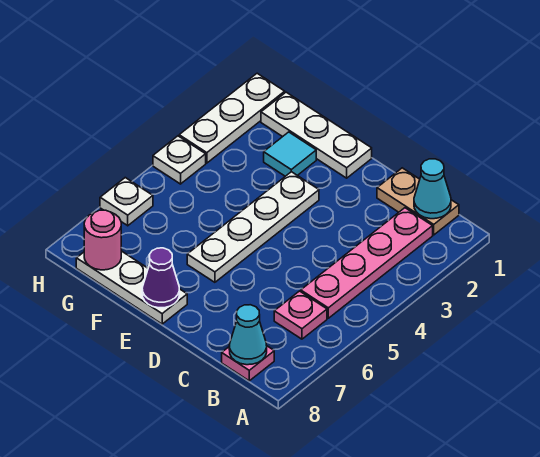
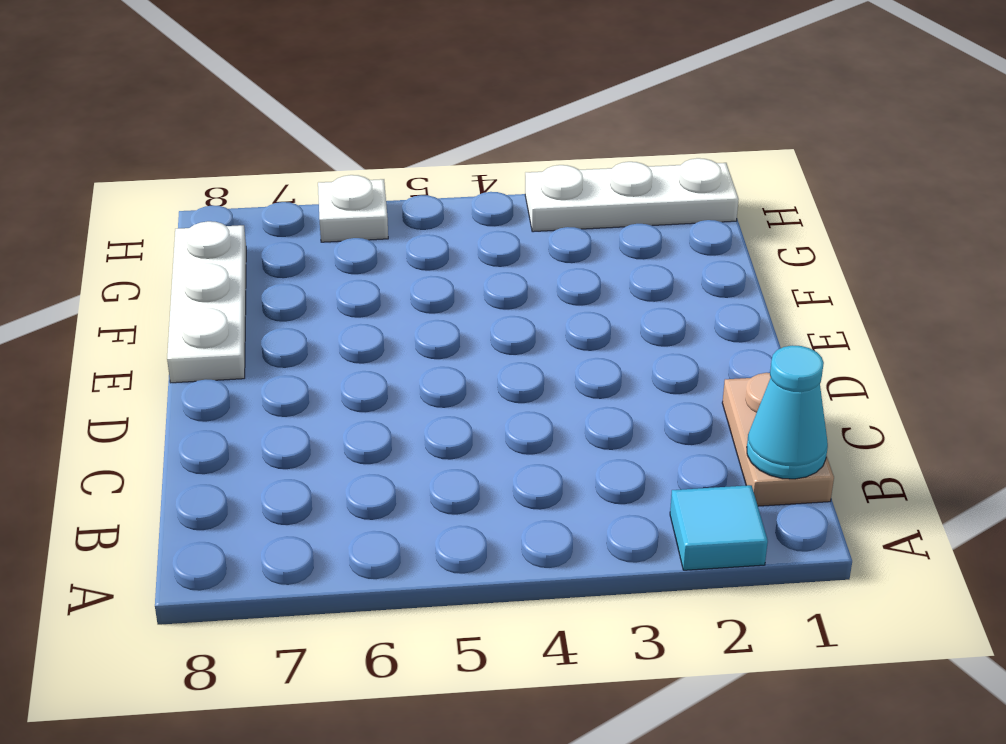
cyan 1x1 tile [670,485,768,570] -> cyan 1x1 tile moved to [264,132,316,176]
none -> pink 1x4 plate [301,208,433,318]
none -> pink 1x1 plate [274,291,327,339]
none -> pink 1x1 plate [222,346,274,381]

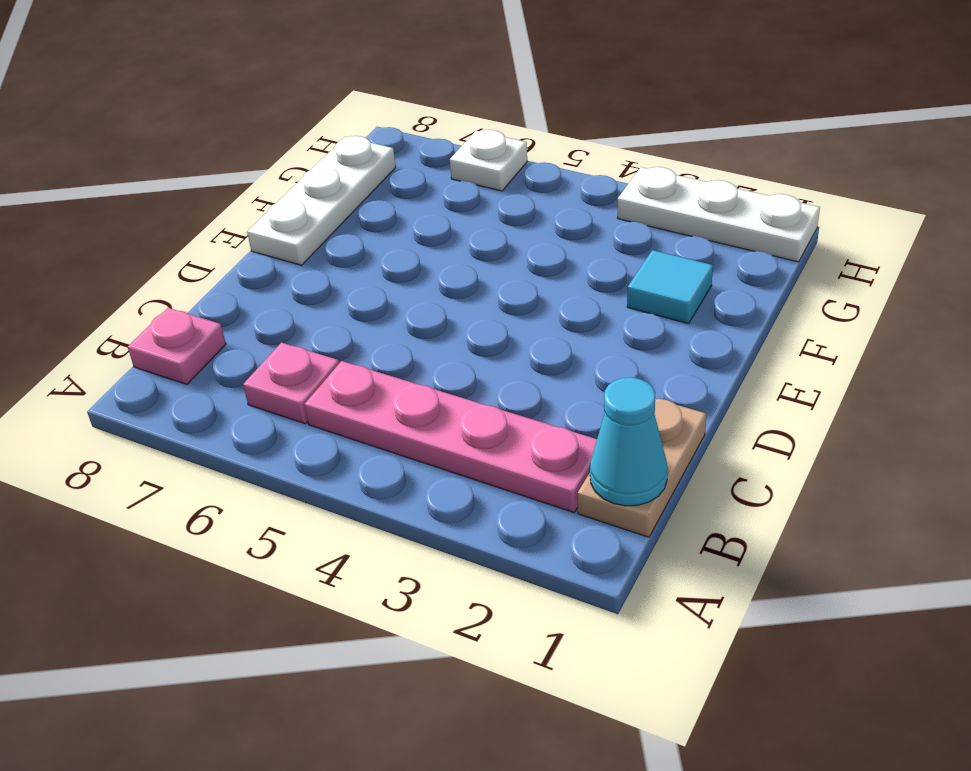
none -> white 1x3 plate [261,92,372,178]
none -> white 1x4 plate [187,172,319,282]
none -> white 1x1 plate [153,136,206,184]

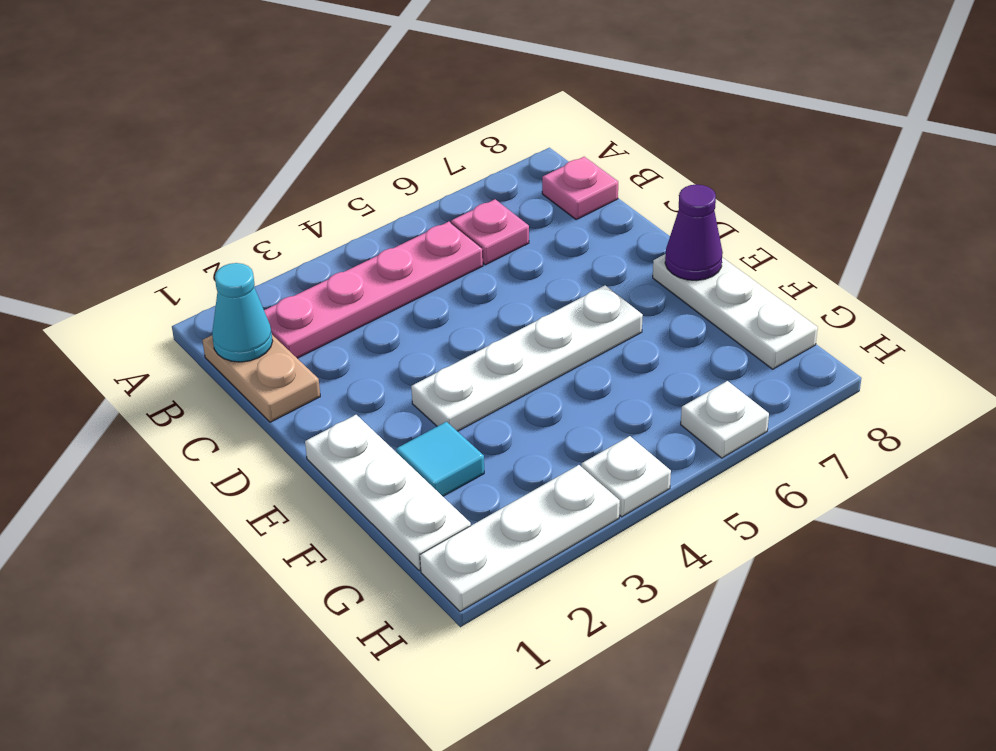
none -> cyan 1x1 cone [229,305,267,365]
none -> pink 1x1 round brick [84,210,121,270]

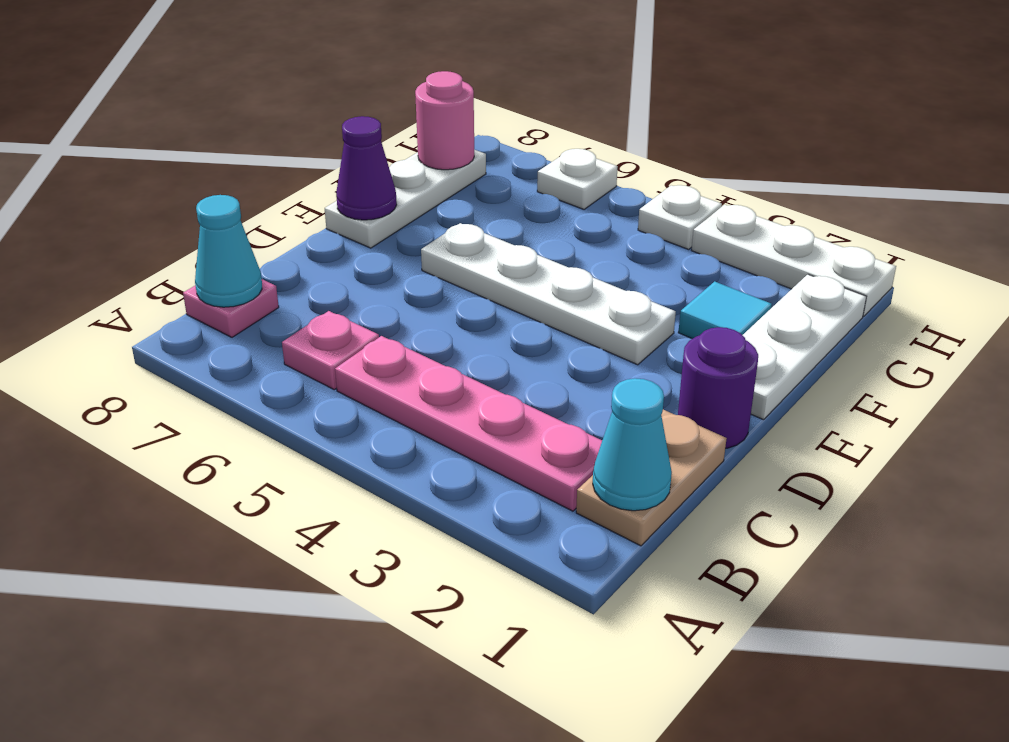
purple 1x1 round brick [678,327,758,449] -> none

